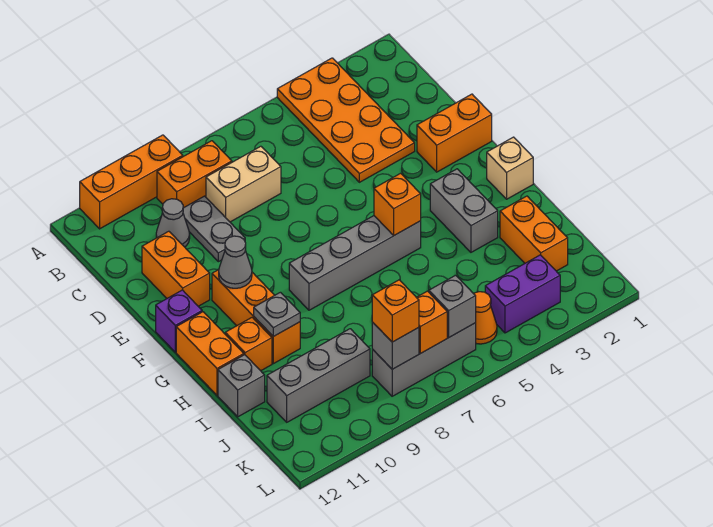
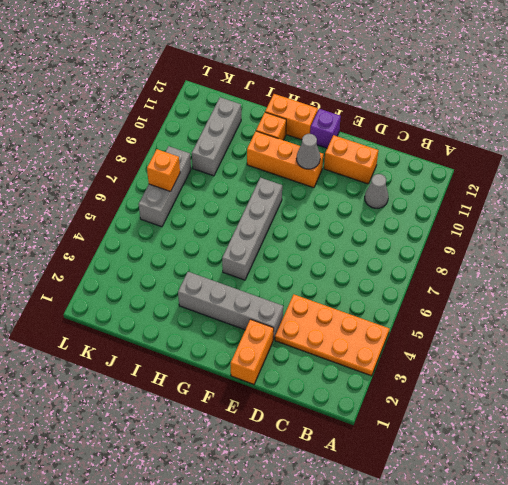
grey 1x4 brick [178,272,283,340] -> grey 1x2 brick [430,169,498,252]
none -> orange 1x3 brick [80,135,183,229]
none -> orange 1x2 brick [157,141,232,208]
none -> tan 1x2 brick [206,146,281,222]

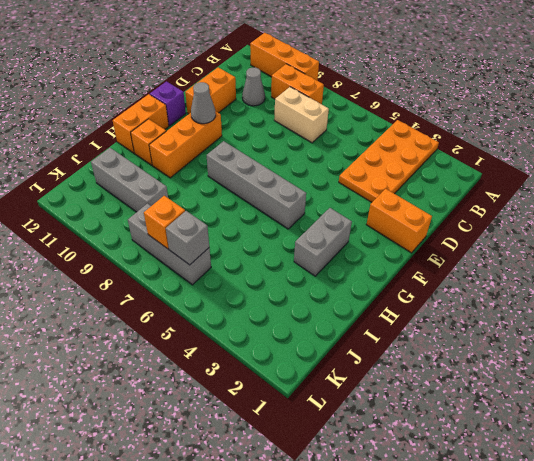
none -> grey 1x2 plate [183,196,245,262]
none -> tan 1x1 brick [487,137,533,199]
none -> orange 1x2 brick [500,196,568,271]

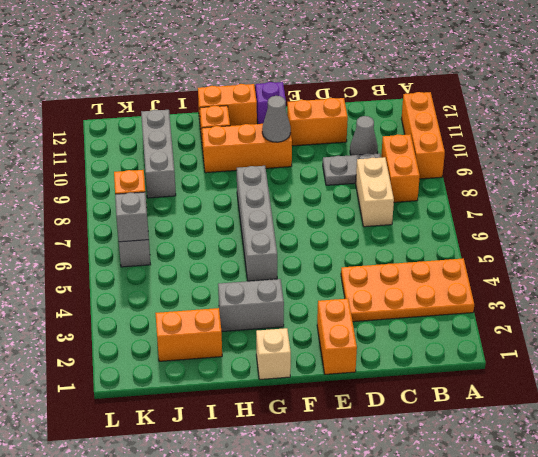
none -> grey 1x1 brick [218,355,265,417]
none -> purple 1x2 brick [485,255,560,333]
none -> orange 1x1 cone [474,292,497,344]

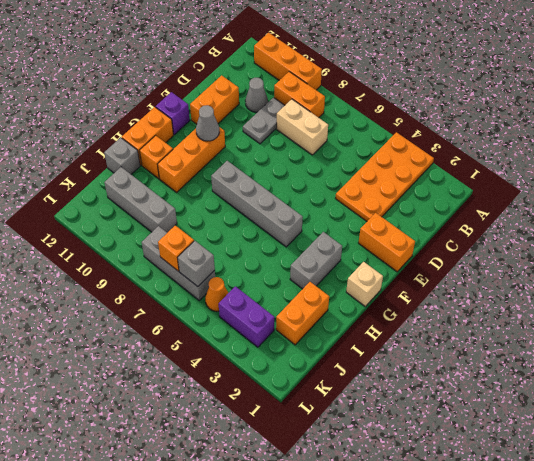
none -> orange 1x1 brick [374,173,421,235]
none -> grey 1x1 plate [254,292,300,337]
none -> grey 1x1 brick [372,322,419,369]

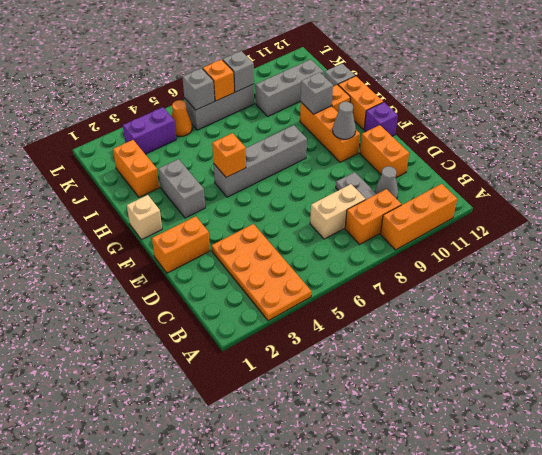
grey 1x1 brick [301,72,333,114] -> grey 1x1 plate [254,292,300,337]
none -> orange 1x1 brick [372,280,419,342]

